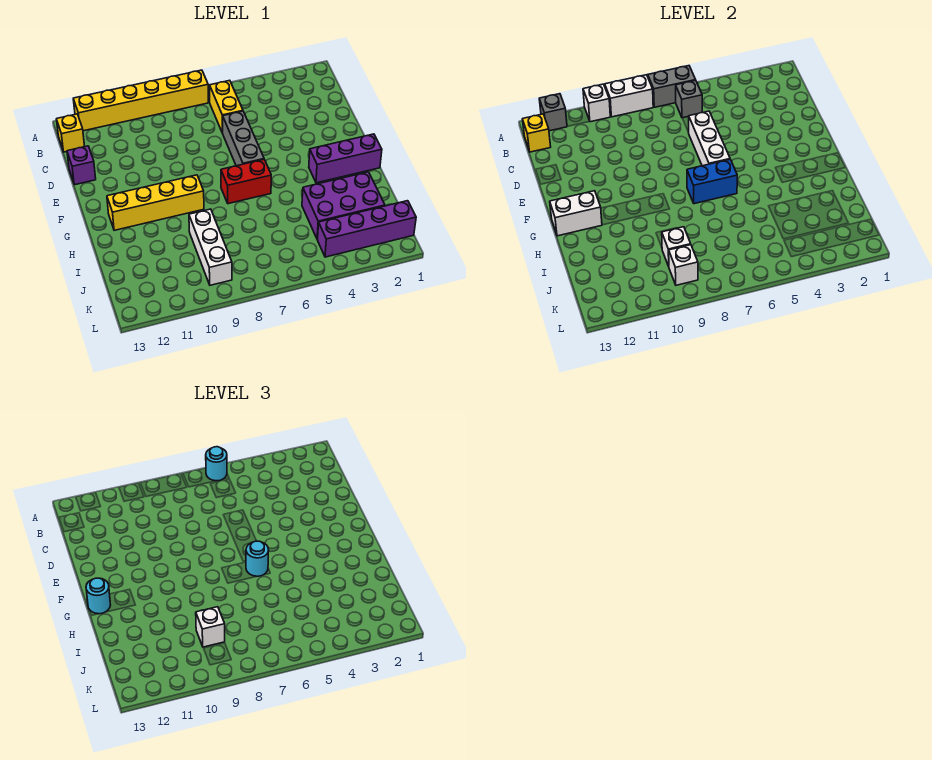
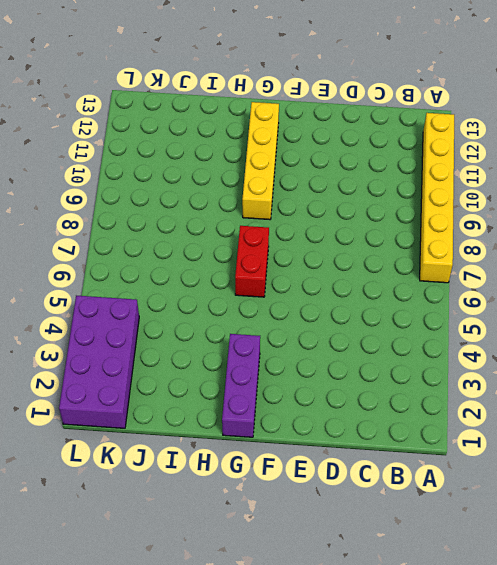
purple 2x4 brick [59,296,139,428] -> purple 1x4 brick [317,201,416,257]
none -> yellow 1x2 brick [210,80,243,133]
none -> yellow 1x1 brick [57,114,85,152]
none -> grey 1x3 brick [223,111,264,166]

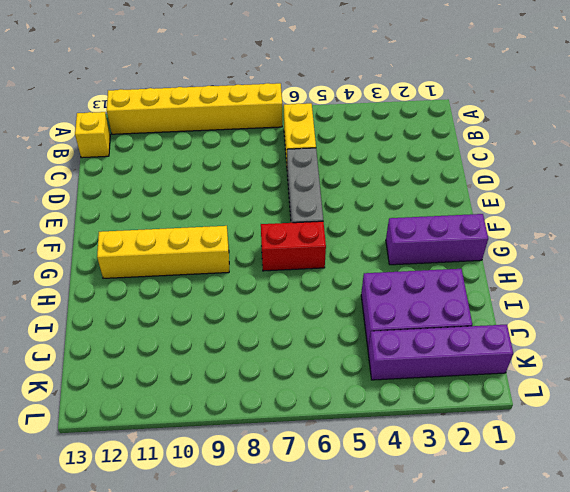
none -> purple 1x1 brick [67,146,96,185]
none -> white 1x3 brick [189,209,232,285]
none -> grey 1x2 brick [648,66,695,107]

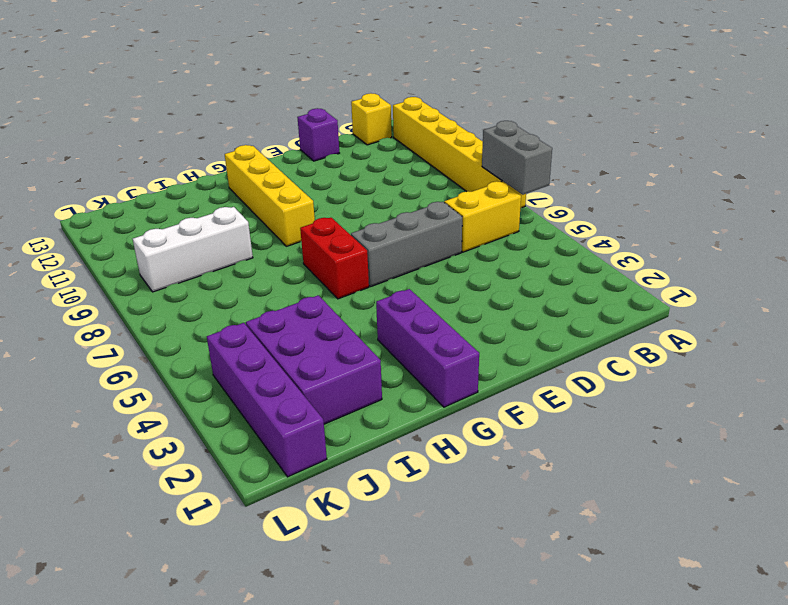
none -> white 1x2 brick [605,75,653,117]
none -> white 1x1 brick [583,84,610,122]
none -> grey 1x1 brick [539,94,567,131]

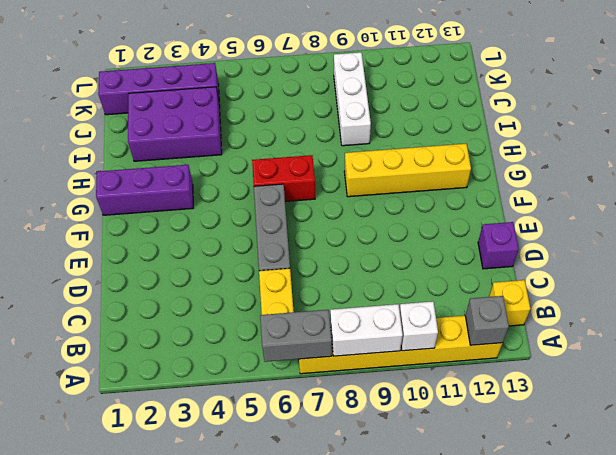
none -> grey 1x1 brick [676,80,702,118]
none -> yellow 1x1 brick [523,114,551,152]
none -> white 1x3 brick [689,111,730,166]

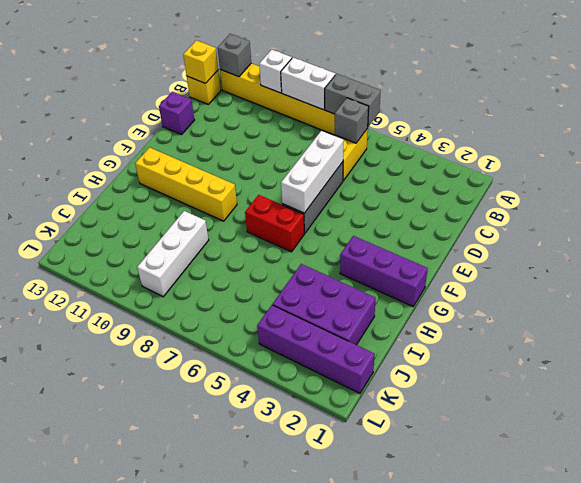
none -> blue 1x2 brick [687,159,737,204]
none -> white 1x2 brick [550,191,602,236]
none -> white 1x1 brick [662,227,691,266]

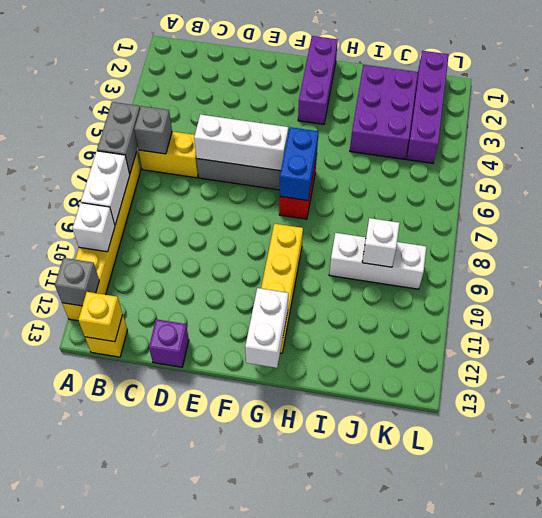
none -> white 1x1 brick [669,245,698,285]
none -> cyan 1x1 round brick [206,447,227,481]
none -> cyan 1x1 round brick [246,541,269,576]

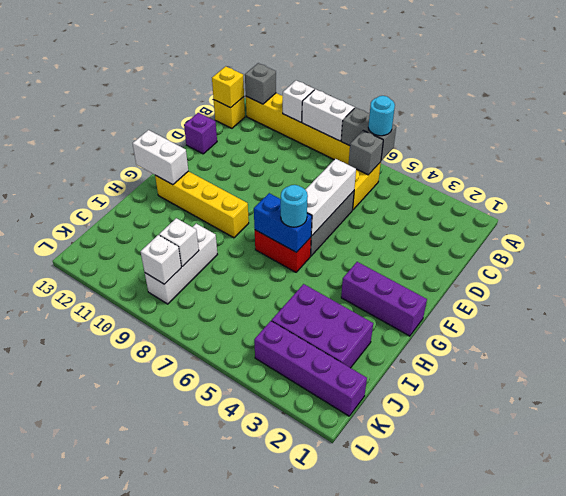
none -> cyan 1x1 round brick [86,578,110,614]
none -> white 1x1 brick [196,607,225,647]

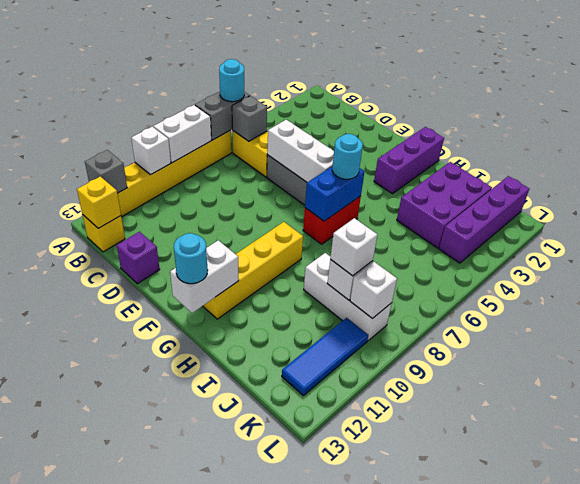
blue 1x3 tile [282,318,368,395] -> none

